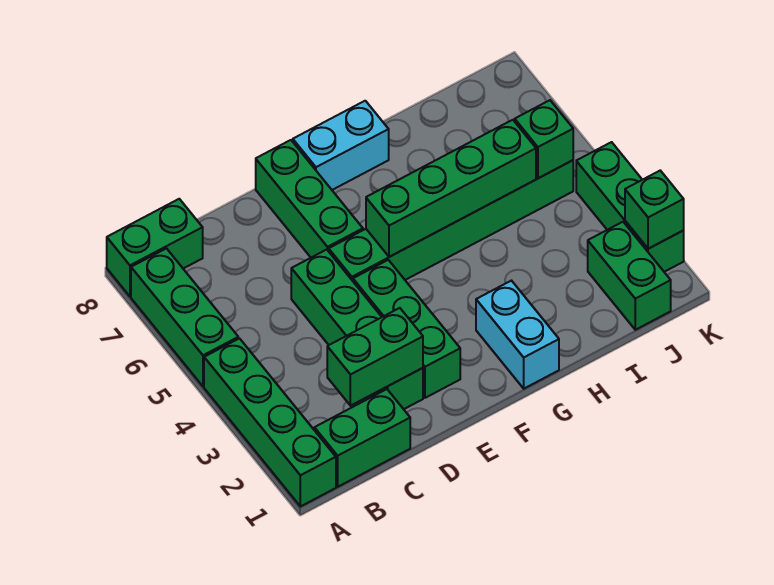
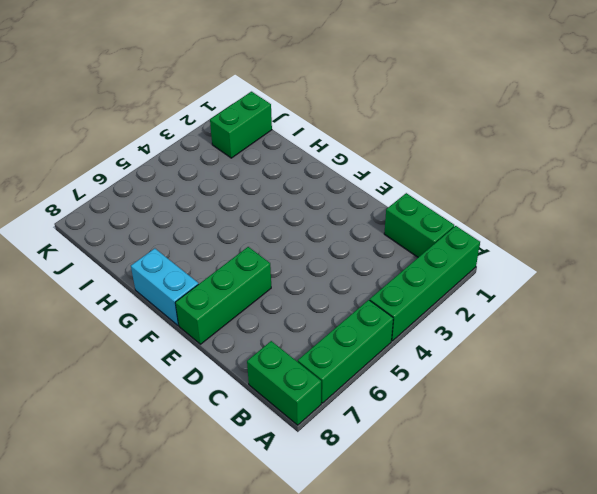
none -> green 1x4 brick [291,250,423,409]
none -> green 1x3 brick [353,260,460,398]
none -> green 1x6 brick [329,160,573,281]

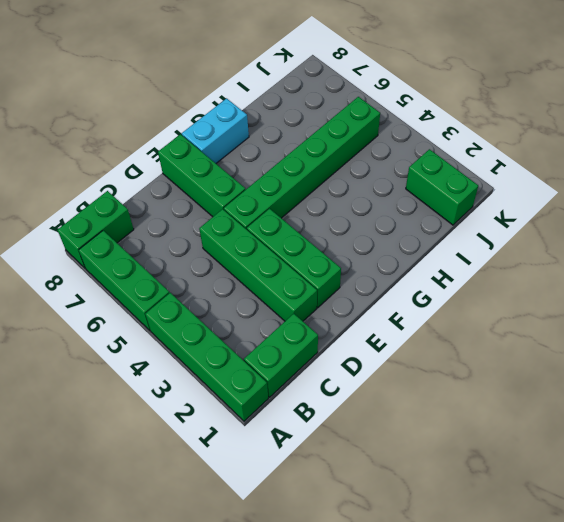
none -> cyan 1x2 brick [476,281,559,389]
none -> green 1x3 brick [576,142,684,272]
none -> green 1x2 brick [327,308,423,406]

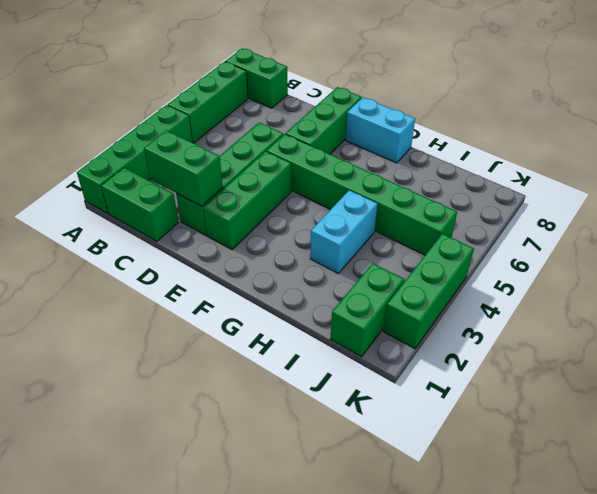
cyan 1x2 brick [310,190,377,273] -> cyan 1x2 brick moved to [476,281,559,389]
none -> green 1x4 brick [366,120,536,257]
none -> green 1x1 brick [515,100,573,178]
none -> green 1x1 brick [625,171,684,249]

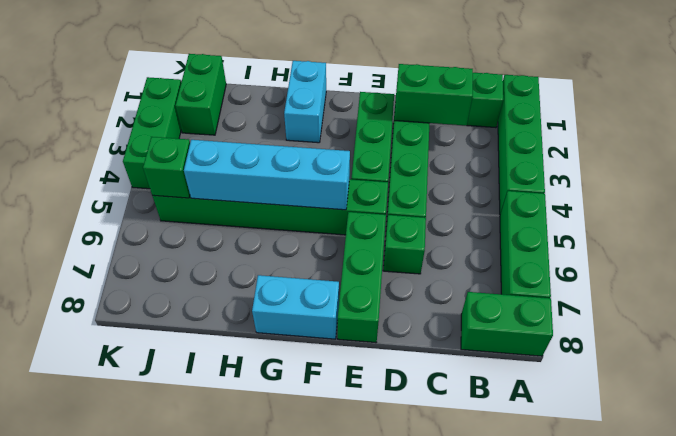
green 1x1 brick [383,215,426,274] -> green 1x1 brick moved to [625,171,684,249]
cyan 1x4 brick [184,140,350,210] -> green 1x4 brick [366,120,536,257]

